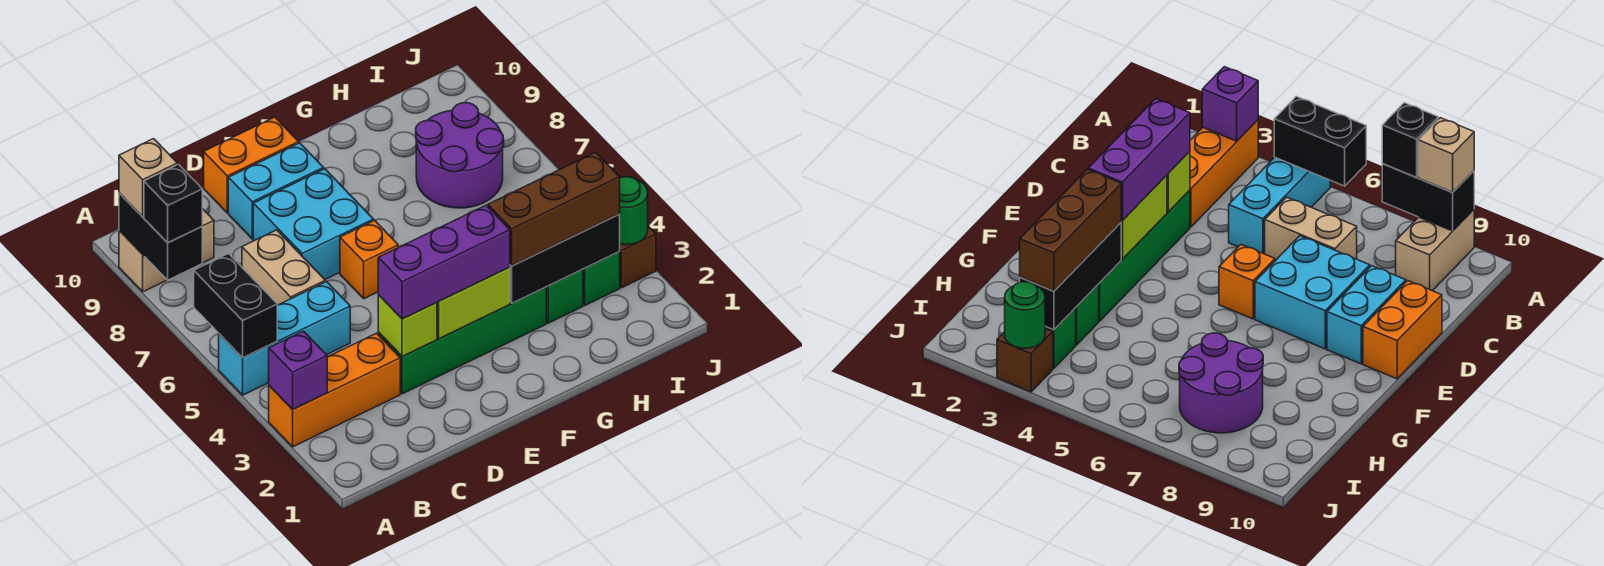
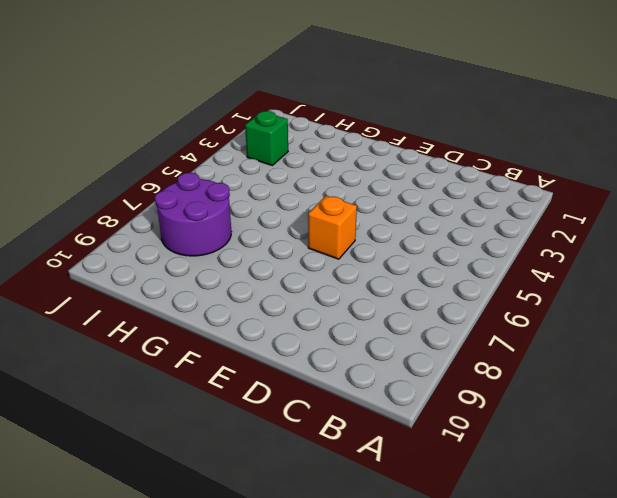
none -> orange 1x3 brick [269,333,400,447]
none -> cyan 1x3 brick [219,282,350,395]
none -> tan 1x2 brick [119,209,214,292]

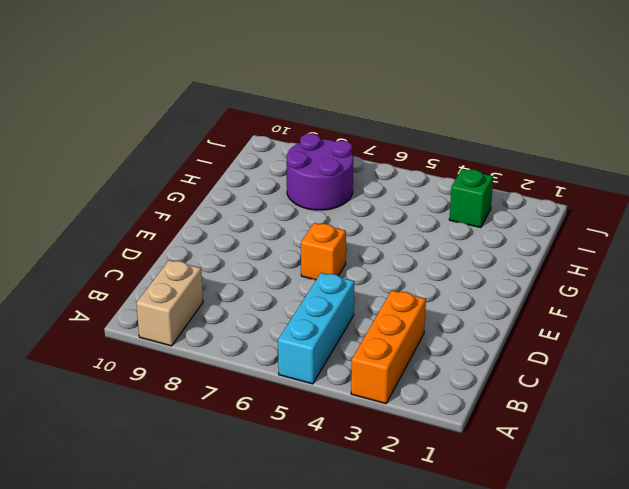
none -> tan 1x2 brick [242,230,325,305]
none -> green 1x4 brick [378,287,546,394]
none -> cyan 2x2 brick [253,169,374,279]

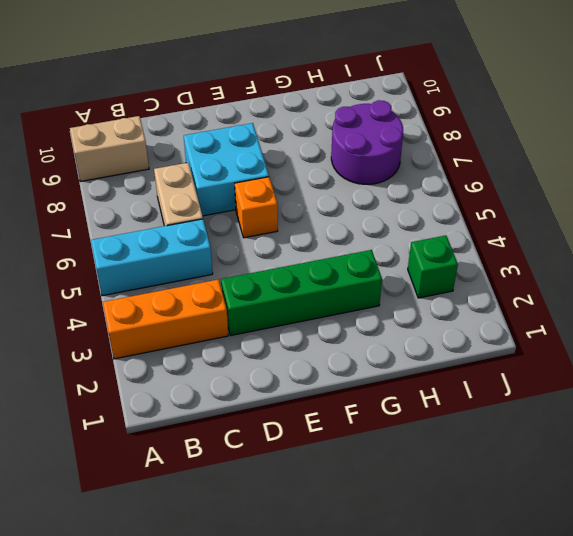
none -> cyan 1x2 brick [228,143,324,239]
none -> orange 1x2 brick [204,117,299,213]
none -> green 1x1 brick [546,269,583,323]

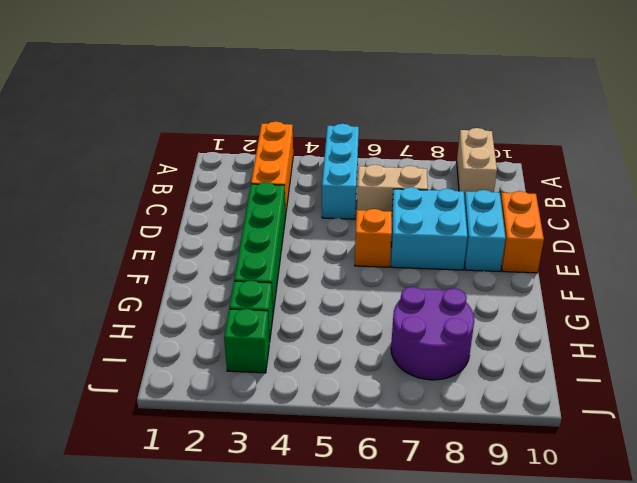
none -> brown 1x1 brick [619,226,656,288]
none -> purple 1x1 brick [269,331,327,410]
none -> black 1x2 brick [194,254,277,358]

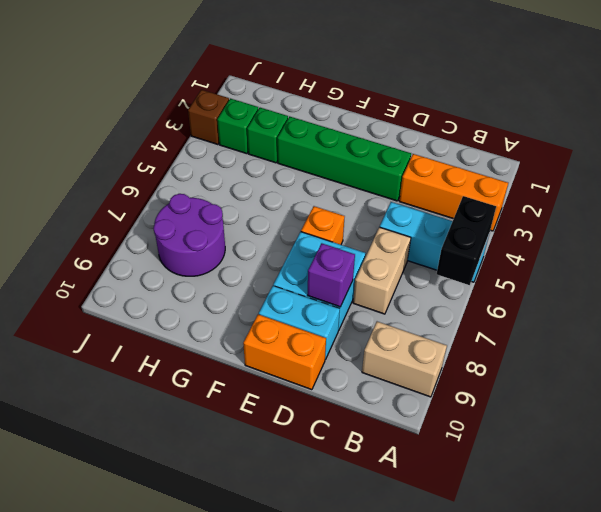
purple 1x1 brick [308,243,355,307] -> purple 1x1 brick moved to [269,331,327,410]
none -> black 1x2 brick [119,193,202,280]
none -> lime 1x1 brick [378,295,437,357]
none -> lime 1x2 brick [437,267,510,338]

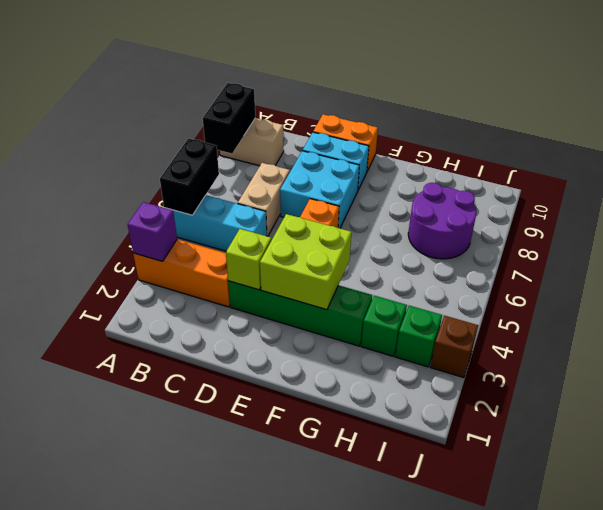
lime 2x2 brick [260,214,352,310] -> lime 1x2 brick [437,267,510,338]
none -> black 1x3 brick [510,214,620,303]
none -> green 1x1 round brick [620,177,648,245]
none -> black 1x1 brick [144,164,202,243]

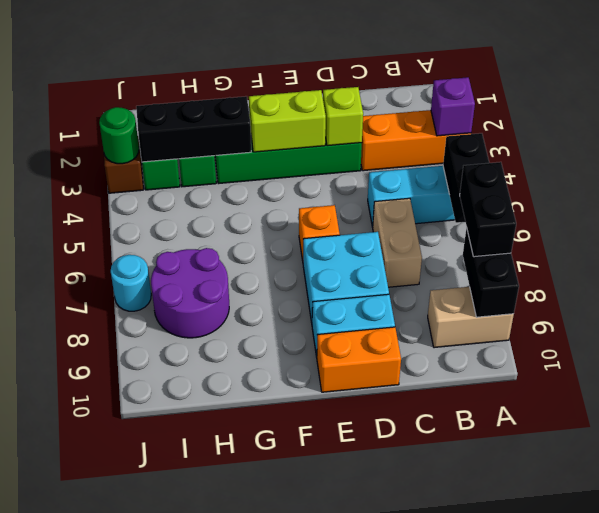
black 1x2 brick [459,162,516,257] -> black 1x1 brick [144,164,202,243]
cyan 1x1 round brick [111,255,151,311] -> none
none -> tan 1x1 brick [119,139,177,217]
none -> purple 1x3 brick [378,205,510,319]
none -> brown 1x3 brick [488,152,620,266]

